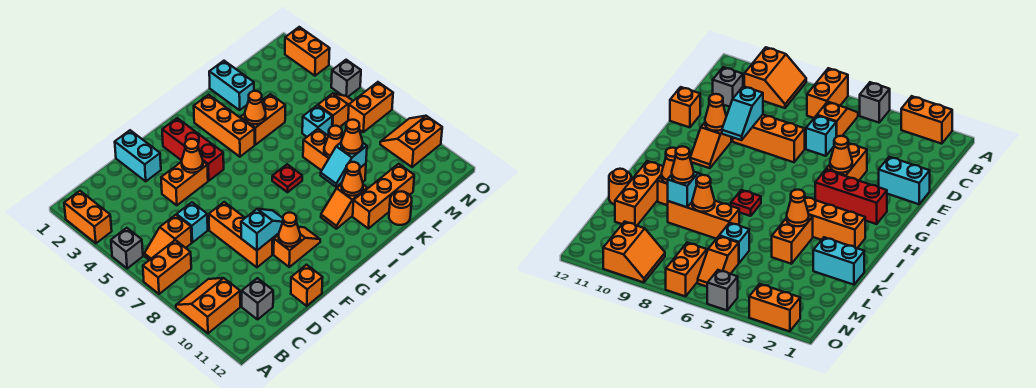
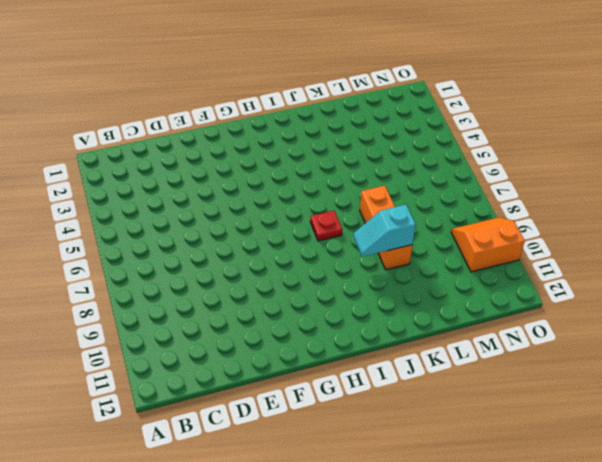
none -> orange 1x2 brick [64,191,112,243]
none -> grey 1x1 brick [111,228,143,268]
none -> orange 1x2 brick [143,240,191,294]
none -> orange 2x2 slope [176,278,240,333]

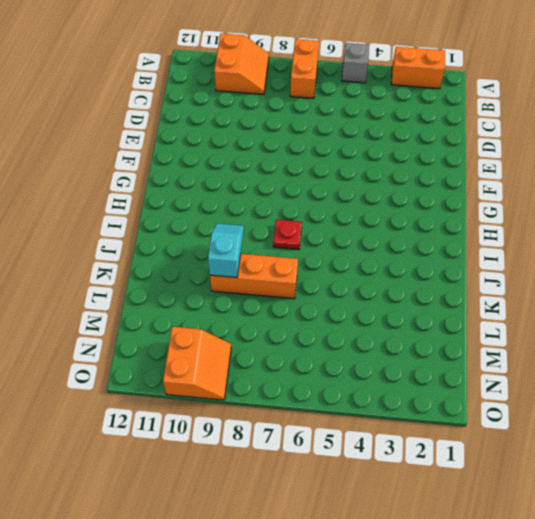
none -> orange 1x2 slope [144,215,192,260]
none -> grey 1x1 brick [242,278,273,319]
none -> cyan 1x1 brick [177,202,208,242]
none -> cyan 1x2 brick [115,130,161,181]

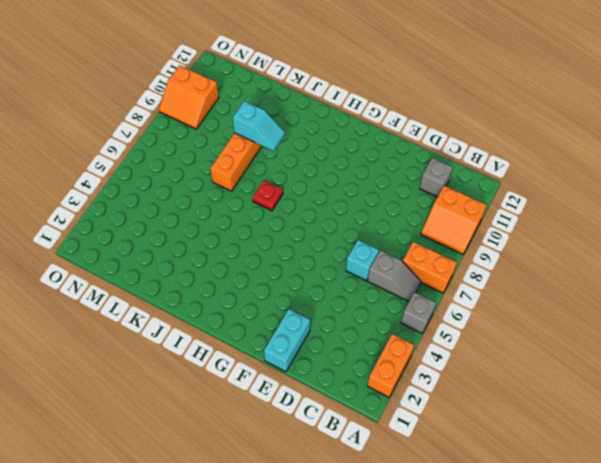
grey 1x2 slope [368,251,421,301] -> orange 1x2 slope [144,215,192,260]
none -> orange 1x2 brick [161,162,208,205]
none -> orange 1x3 brick [209,202,272,267]
none -> orange 1x1 brick [291,265,323,306]
none -> orange 1x2 slope [274,227,320,267]

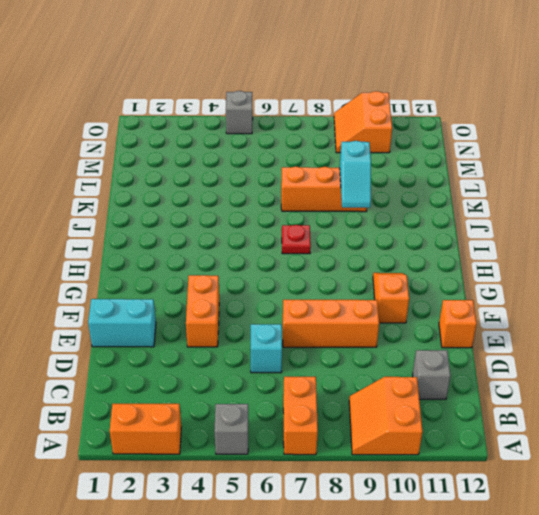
none -> orange 1x2 slope [144,215,192,260]
none -> red 1x3 brick [162,118,224,181]
none -> orange 1x3 brick [194,95,255,157]
none -> orange 1x2 slope [321,184,367,229]

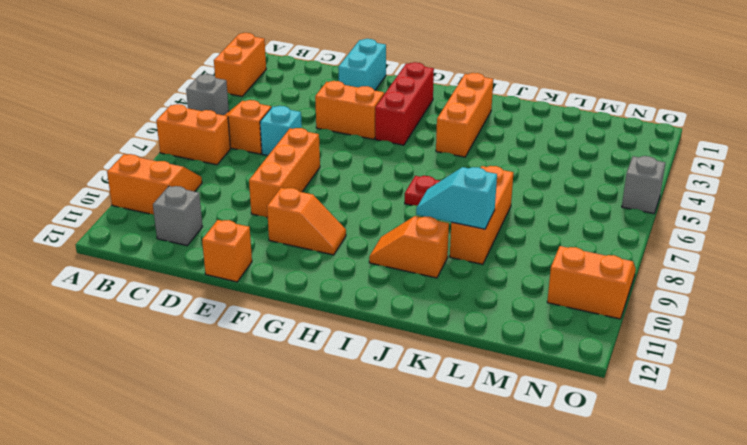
none -> orange 1x2 brick [240,94,285,145]
none -> orange 1x3 brick [353,164,414,229]
none -> cyan 1x2 brick [209,61,254,110]
none -> orange 1x1 round brick [389,192,412,225]

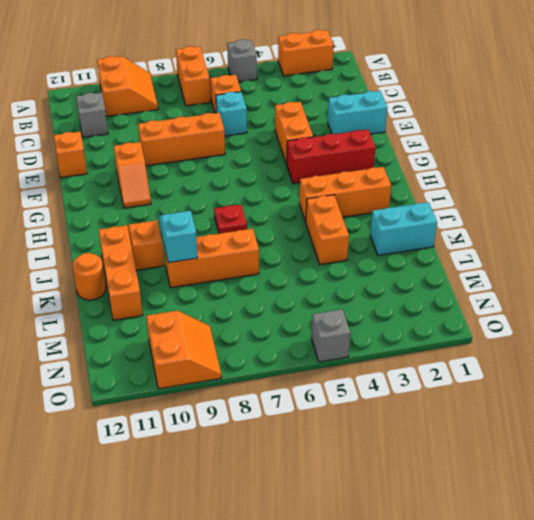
none -> cyan 1x1 brick [302,105,332,137]
none -> orange 1x2 slope [318,93,353,127]
none -> orange 1x2 brick [348,82,393,132]
none -> orange 1x2 brick [285,27,330,76]

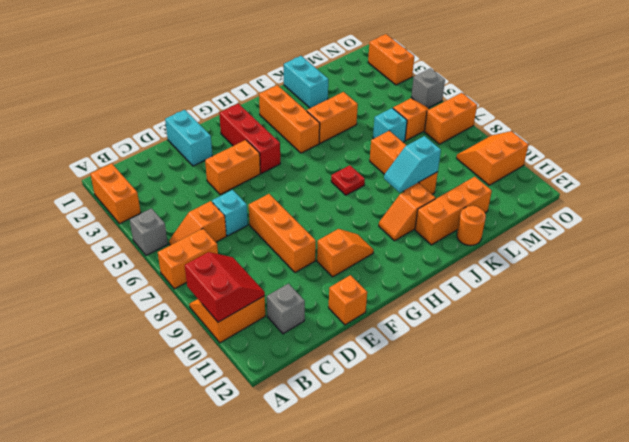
red 2x2 slope [185,252,265,322] -> none
none -> cyan 1x2 slope [241,209,283,250]
none -> orange 1x1 cone [182,139,203,173]
none -> orange 1x1 cone [279,213,300,247]
none -> orange 1x1 cone [245,91,266,124]

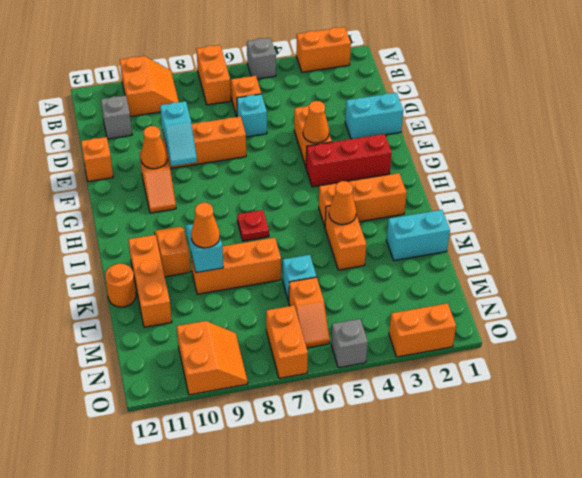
none -> orange 1x1 cone [341,162,363,196]
none -> orange 1x1 cone [324,126,343,158]

